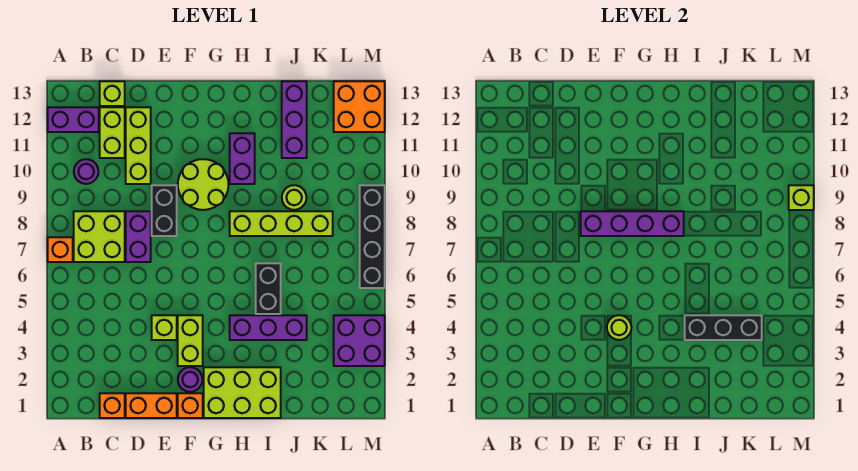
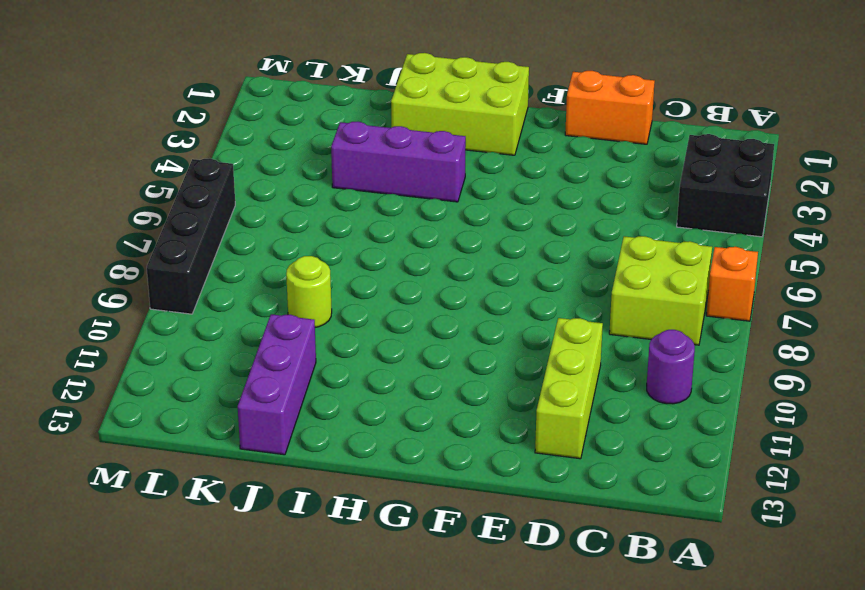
black 2x2 brick [677,134,774,237] -> none
none -> purple 1x2 brick [48,107,99,132]
none -> orange 1x1 brick [100,393,125,418]
none -> lime 1x2 brick [100,107,125,158]
none -> lime 1x1 brick [100,81,125,106]

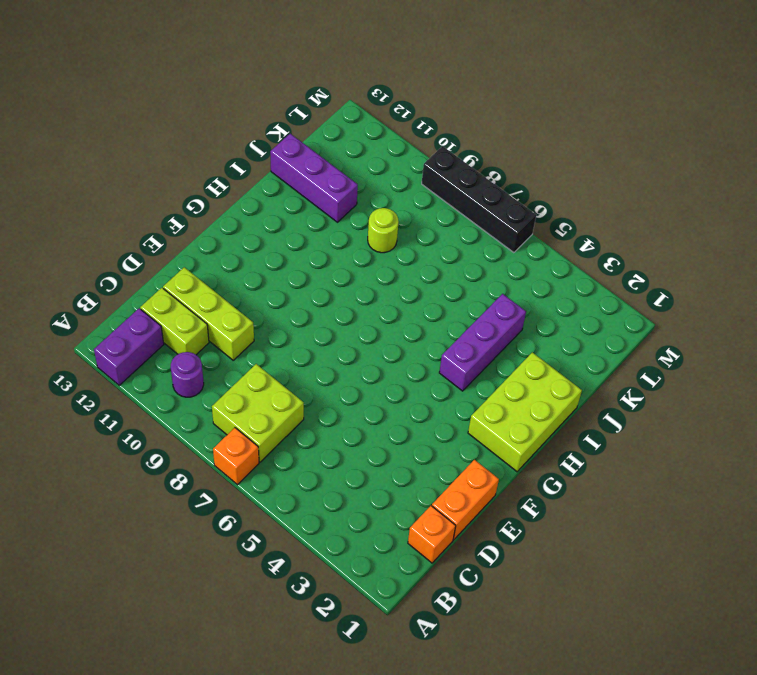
none -> lime 1x1 brick [100,81,125,106]
none -> purple 1x2 brick [126,211,151,262]
none -> lime 1x1 brick [152,315,177,340]
none -> black 1x2 brick [152,185,177,236]

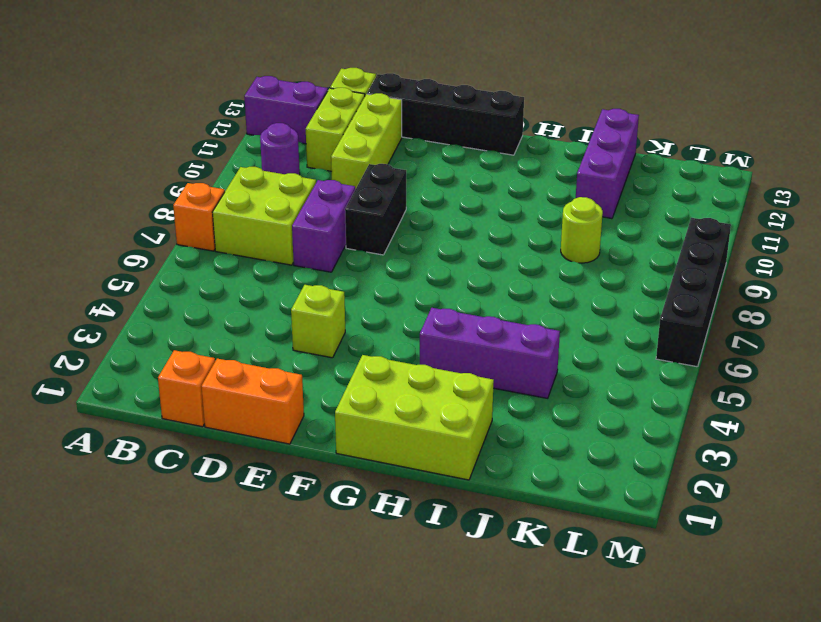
black 1x4 brick [367,73,524,155] -> none
none -> orange 1x1 brick [178,393,203,418]
none -> purple 1x1 round brick [178,367,202,392]
none -> lime 1x2 brick [178,315,203,366]
none -> lime 2x2 round brick [178,159,229,210]

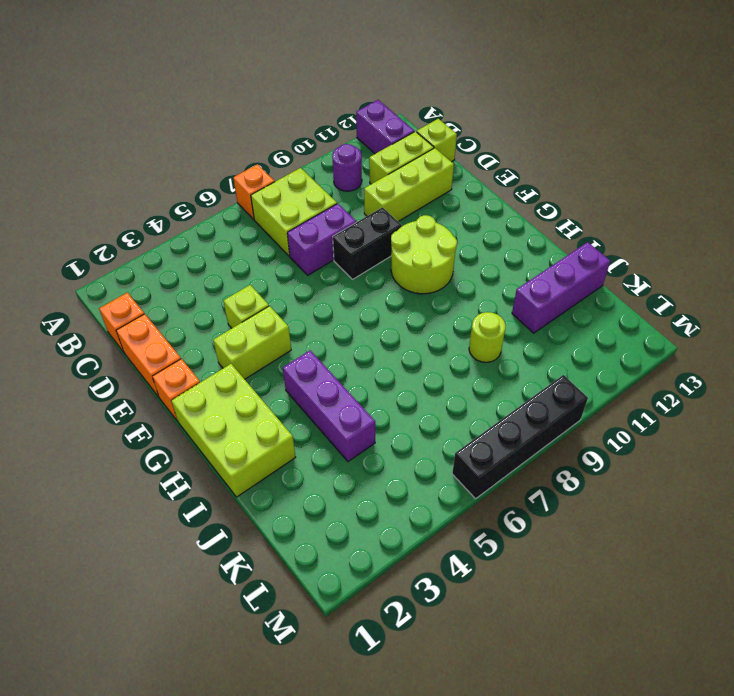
none -> purple 1x1 round brick [178,367,202,392]
none -> lime 1x4 brick [230,211,333,236]
none -> purple 1x2 brick [230,133,255,184]
none -> black 1x2 brick [256,263,281,314]

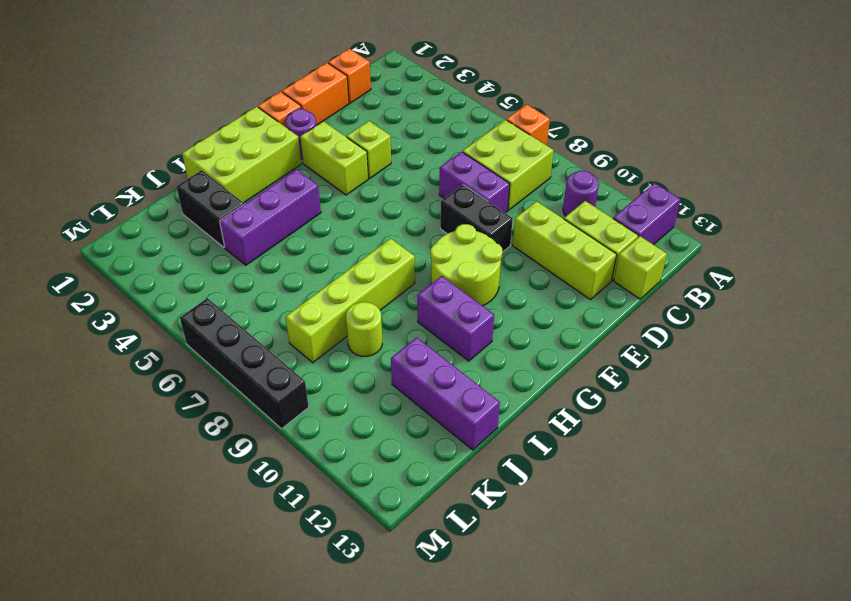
black 1x2 brick [176,170,244,247] -> black 1x2 brick moved to [256,263,281,314]
none -> purple 2x2 brick [334,315,385,366]
none -> orange 2x2 brick [334,81,385,132]
none -> purple 1x4 brick [581,211,684,236]
none -> lime 1x1 round brick [607,315,631,340]

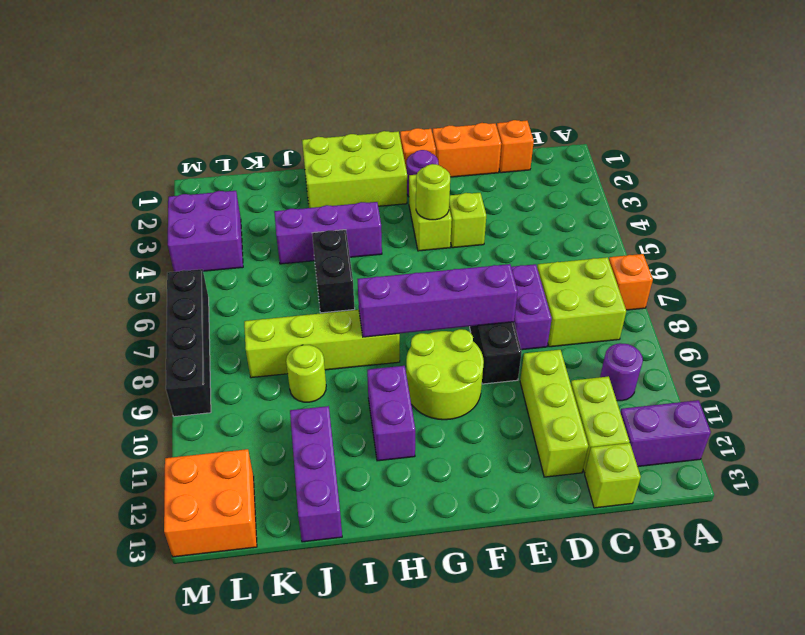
none -> black 1x3 brick [685,315,762,340]
none -> lime 1x1 brick [789,185,814,210]

